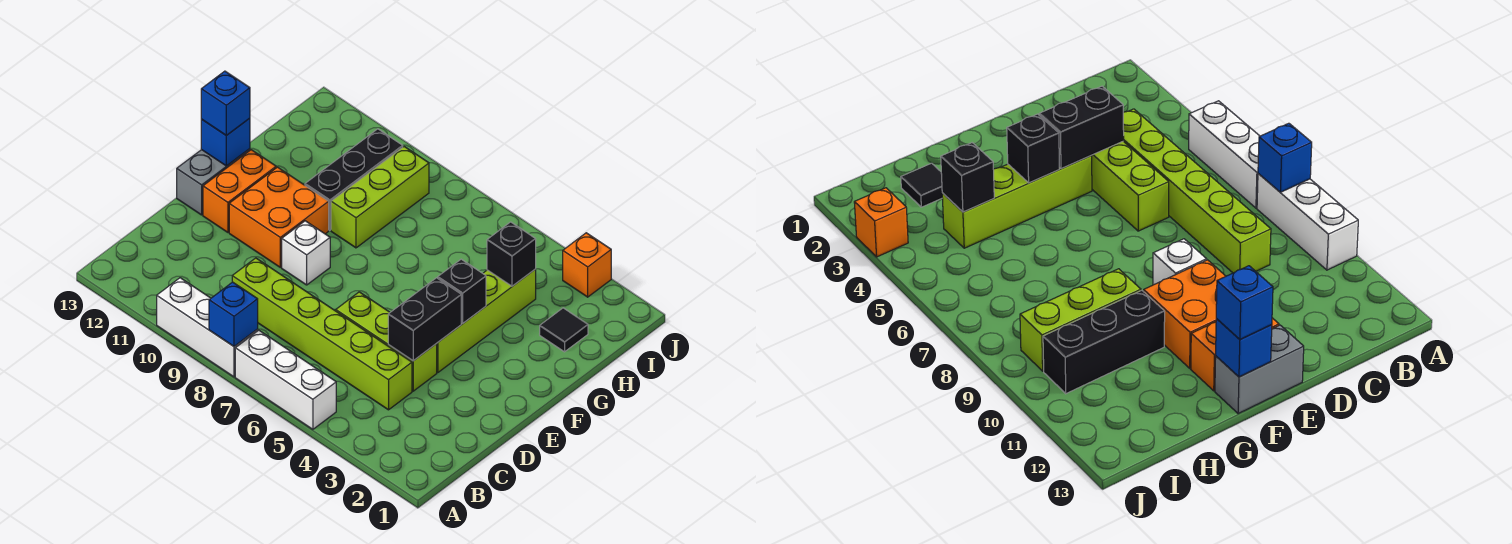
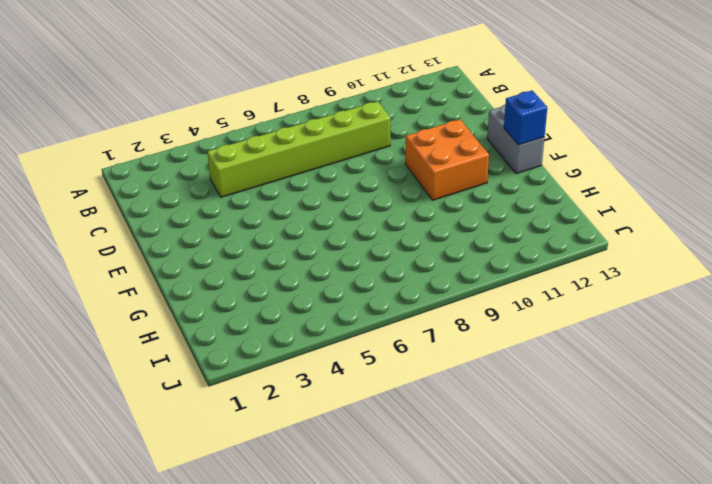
none -> white 1x3 brick [235,330,336,429]
none -> white 1x3 brick [157,278,258,377]
none -> lime 1x3 brick [336,292,437,391]

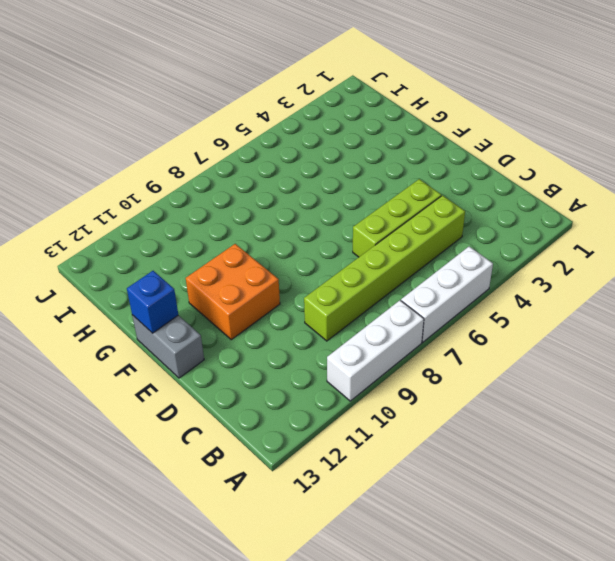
none -> lime 1x4 brick [436,269,536,373]
none -> white 1x1 brick [282,221,330,285]
none -> orange 1x2 brick [203,150,276,232]

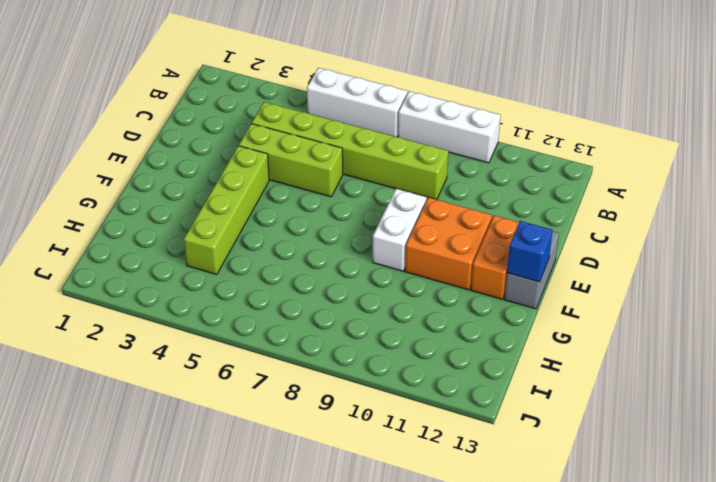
white 1x2 brick [373,189,427,271] -> white 1x1 brick [282,221,330,285]
none -> lime 1x3 brick [331,147,429,248]
none -> black 1x3 brick [305,129,403,230]
none -> black 1x1 tile [540,308,588,352]

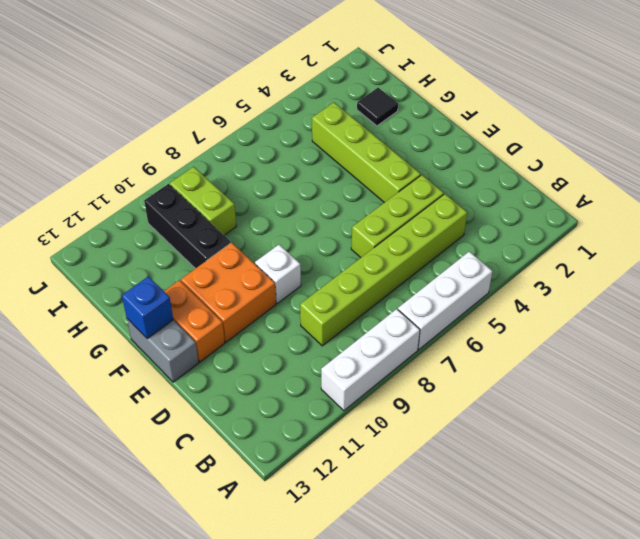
lime 1x2 brick [170,167,236,235] -> lime 1x3 brick [331,147,429,248]
none -> orange 1x1 brick [563,233,611,297]
none -> blue 1x1 brick [209,282,258,346]
none -> black 1x2 brick [388,278,461,361]

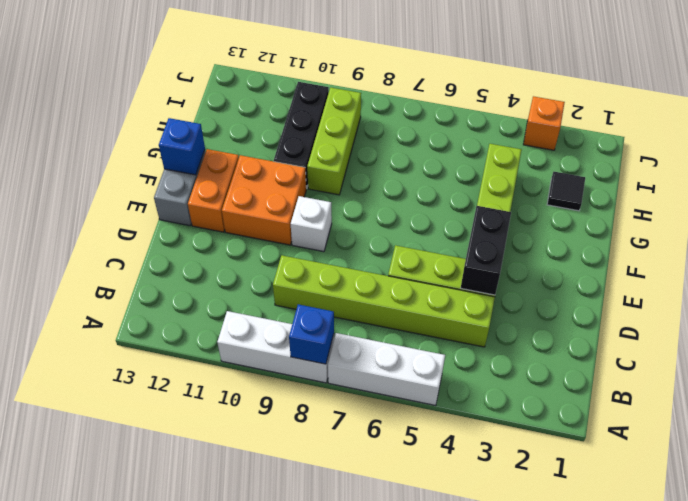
none -> black 1x1 brick [438,259,486,323]
none -> black 1x1 brick [487,222,536,286]
none -> blue 1x1 brick [201,71,250,135]

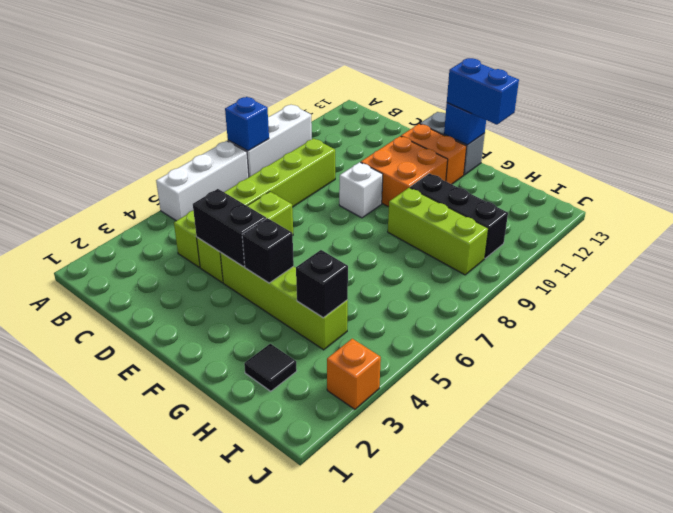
blue 1x2 brick [447,58,519,125] -> blue 1x1 brick [201,71,250,135]

